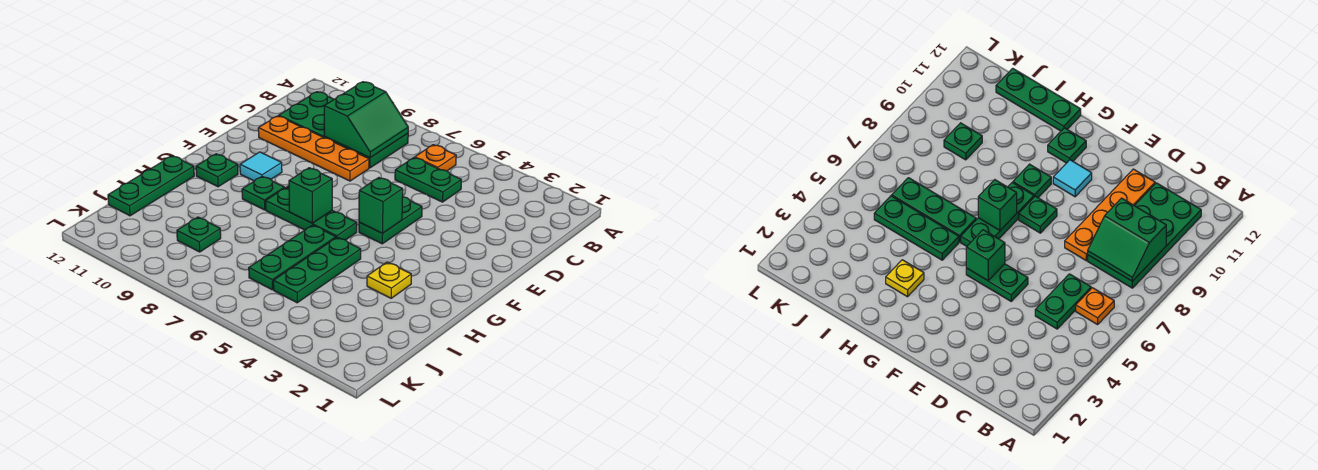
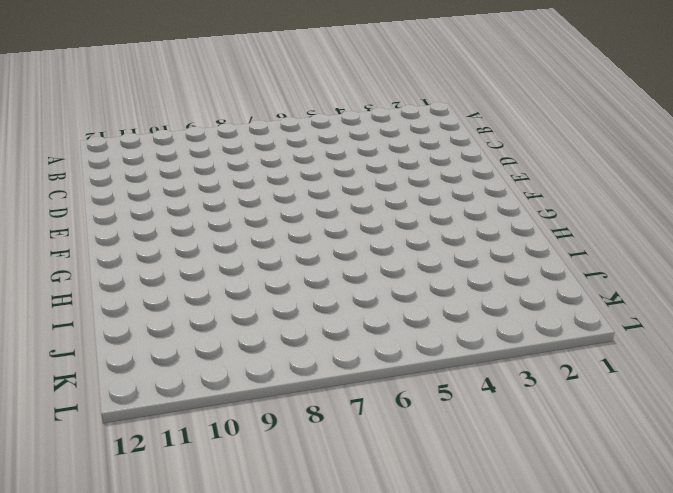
none -> orange 1x1 plate [415,145,456,171]
none -> green 2x4 plate [279,92,408,168]
none -> green 1x2 plate [395,158,461,202]

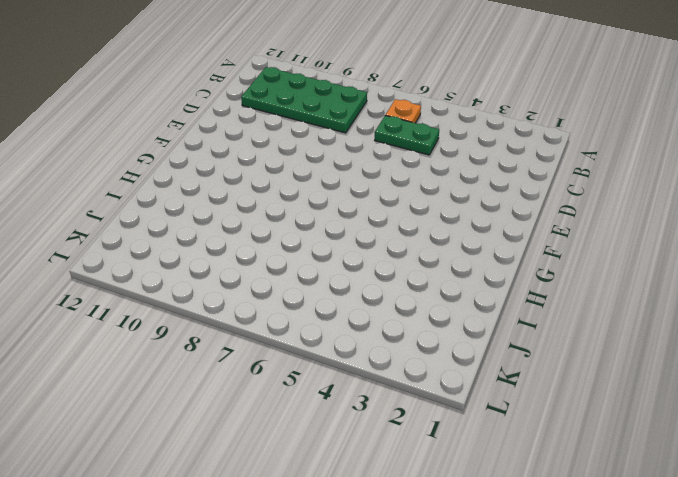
none -> orange 1x4 plate [258,116,369,181]
none -> green 1x2 plate [359,197,422,244]
none -> green 1x1 plate [1019,196,1057,233]

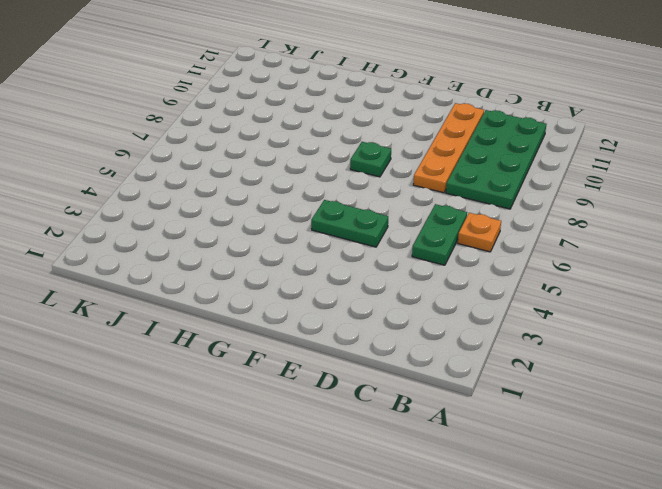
none -> cyan 1x1 tile [240,152,282,181]
none -> green 1x3 plate [266,188,357,240]
none -> green 1x1 plate [242,176,284,210]

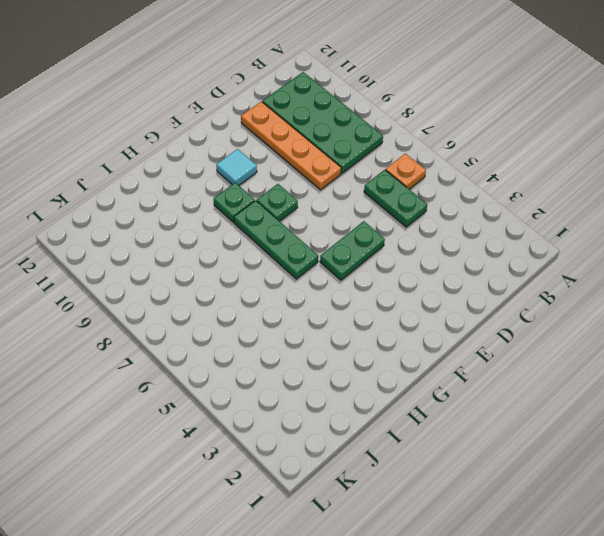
none -> green 1x1 plate [196,154,238,187]
none -> yellow 1x1 plate [367,262,411,298]
none -> green 1x3 plate [273,237,361,303]

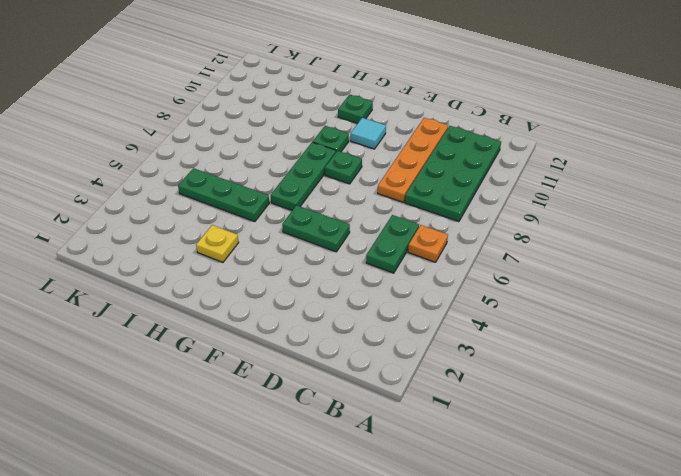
none -> green 1x3 plate [249,225,336,290]
none -> green 1x3 plate [108,156,194,216]
none -> green 1x1 plate [177,217,221,252]

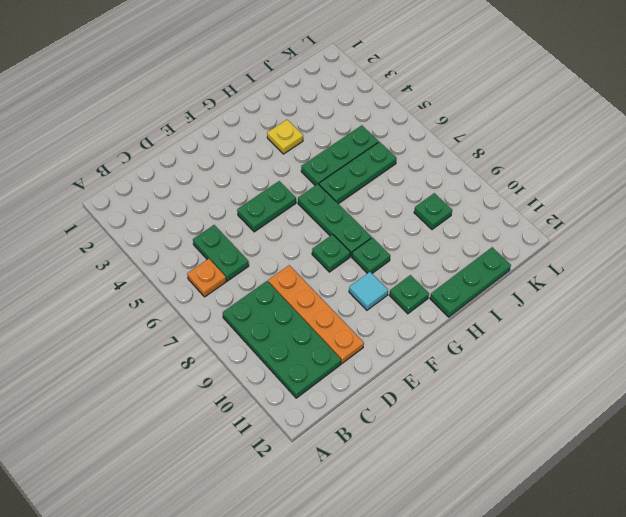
none -> green 2x2 slope [324,82,408,158]
none -> green 1x1 brick [359,178,403,233]
none -> green 1x1 brick [289,168,332,223]

